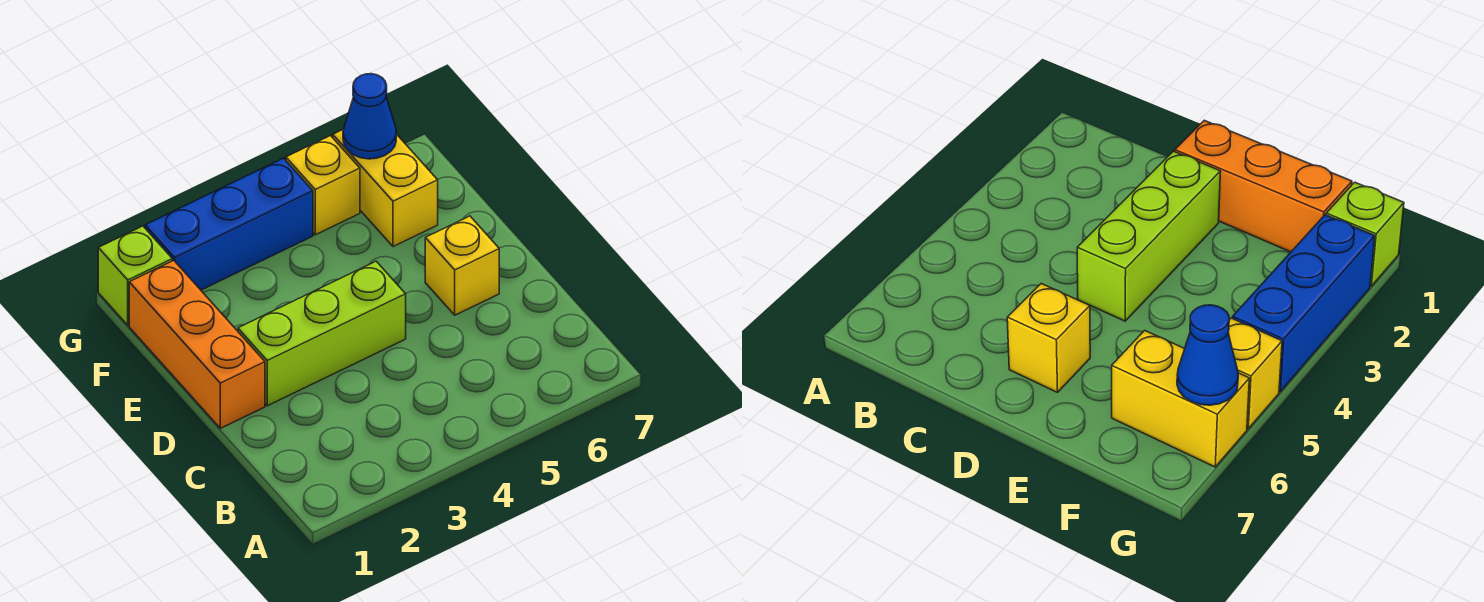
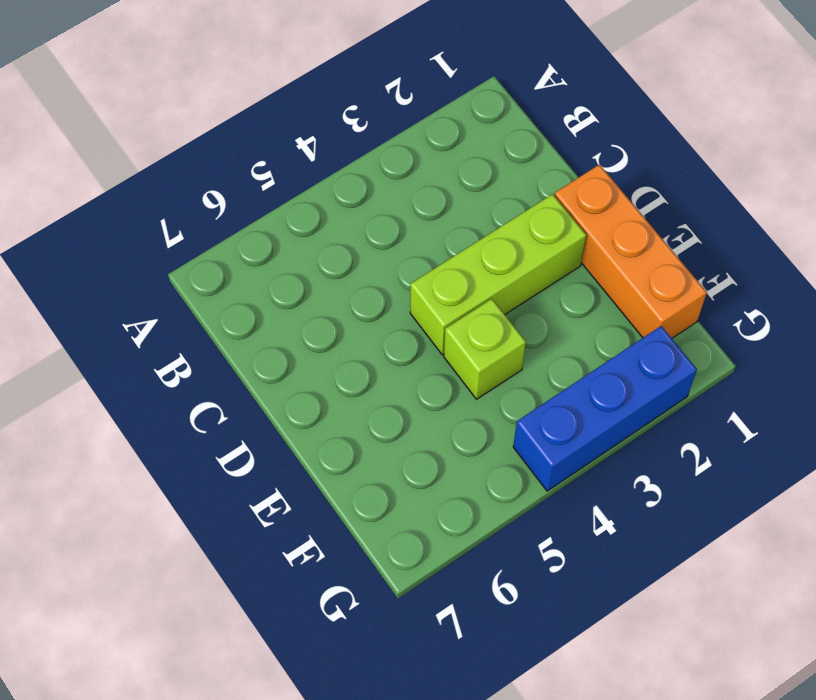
lime 1x1 brick [444,299,526,399] -> lime 1x1 brick moved to [98,226,172,325]
none -> yellow 1x1 brick [425,216,499,315]
none -> yellow 1x2 brick [333,129,438,247]

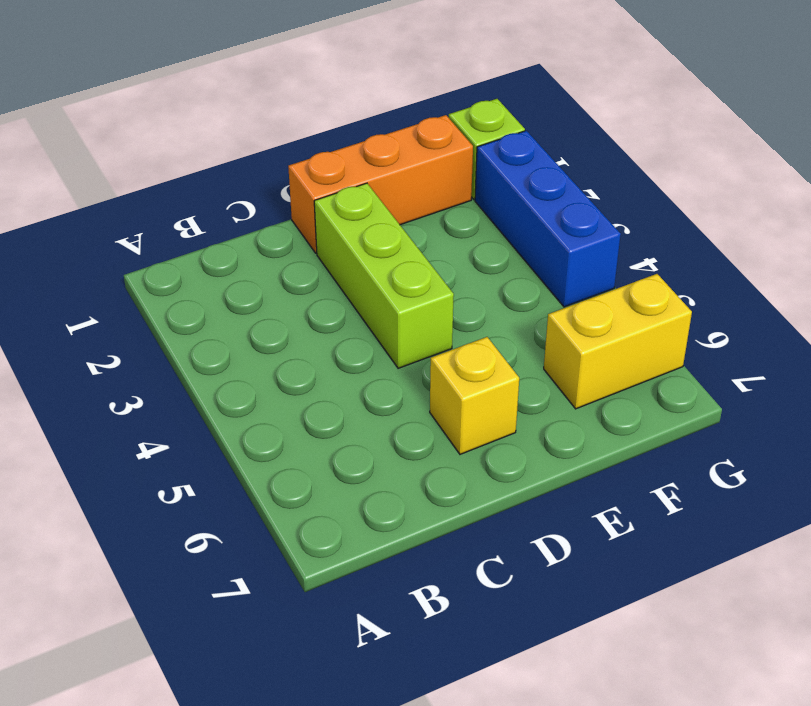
none -> yellow 1x1 brick [286,136,360,235]
none -> blue 1x1 cone [343,74,396,159]

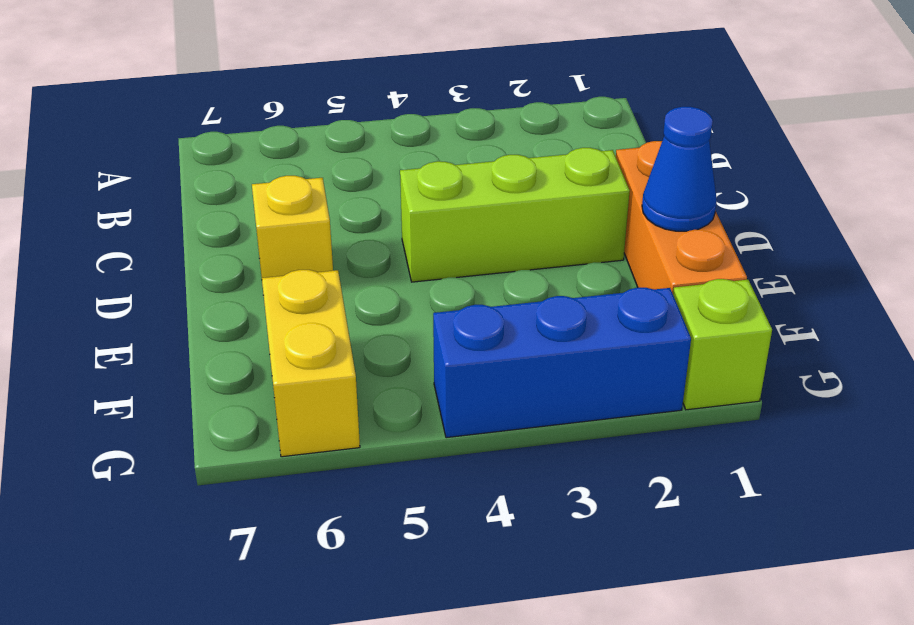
blue 1x1 cone [642,107,717,231] -> blue 1x1 cone moved to [343,74,396,159]
none -> yellow 1x1 brick [286,136,360,235]

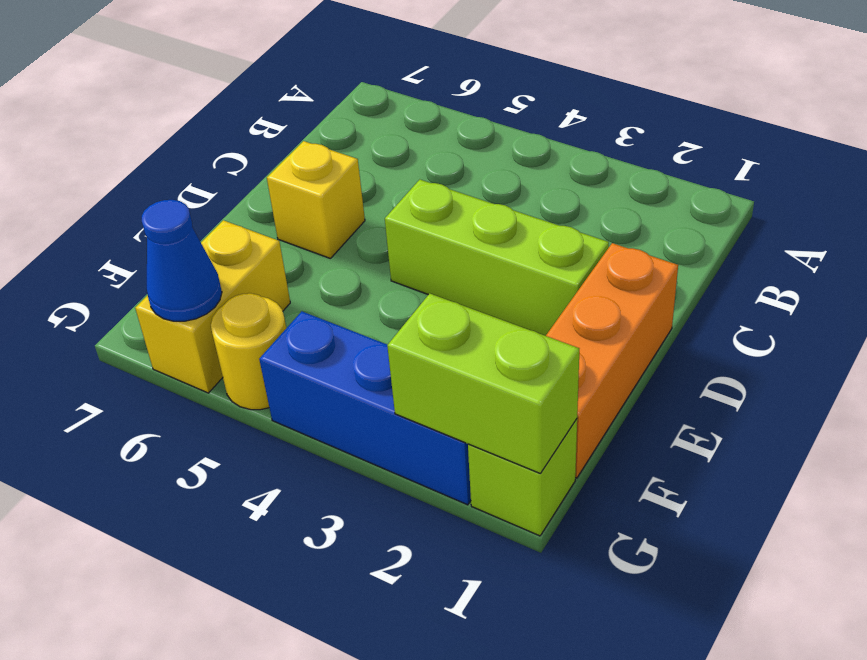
lime 1x2 brick [387,293,579,473] -> none
yellow 1x1 round brick [211,293,286,410] -> yellow 1x1 brick [286,136,360,235]

